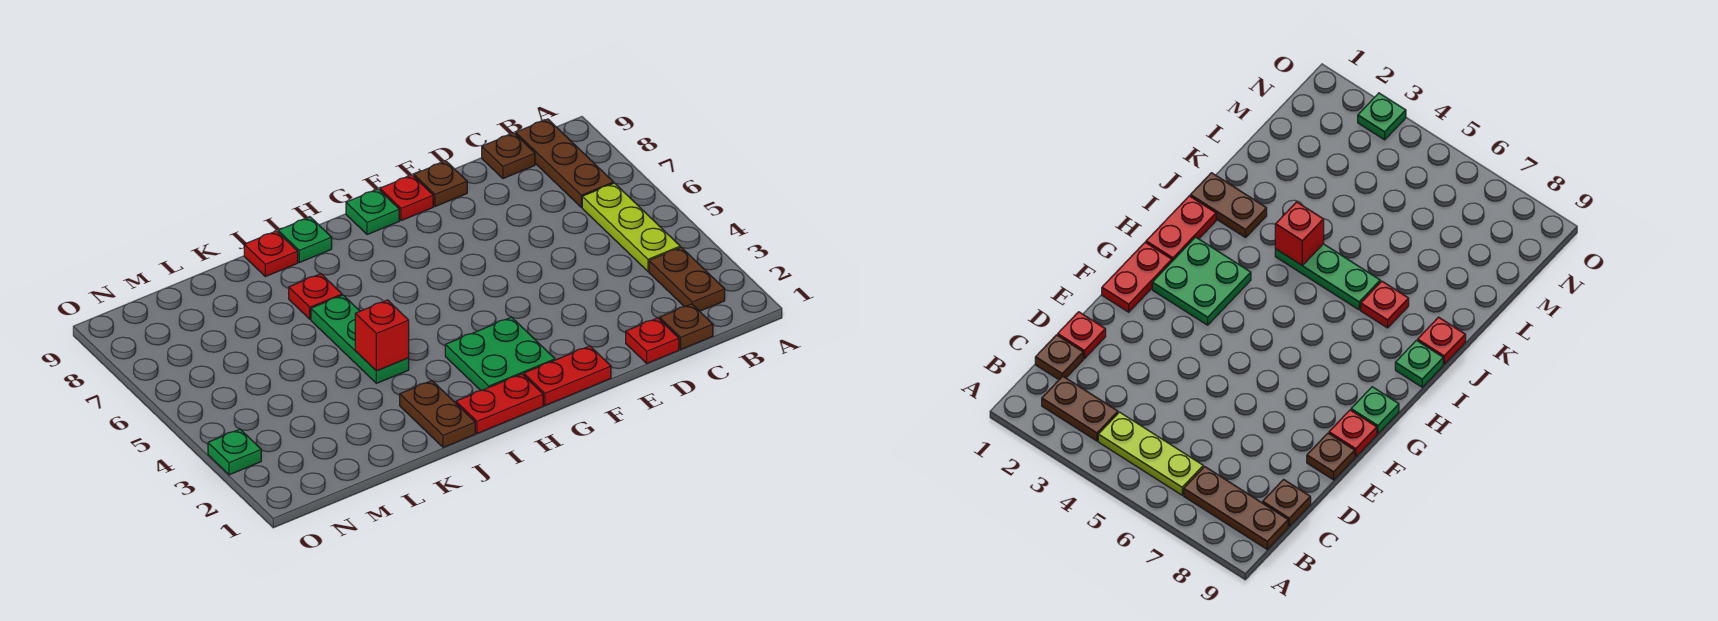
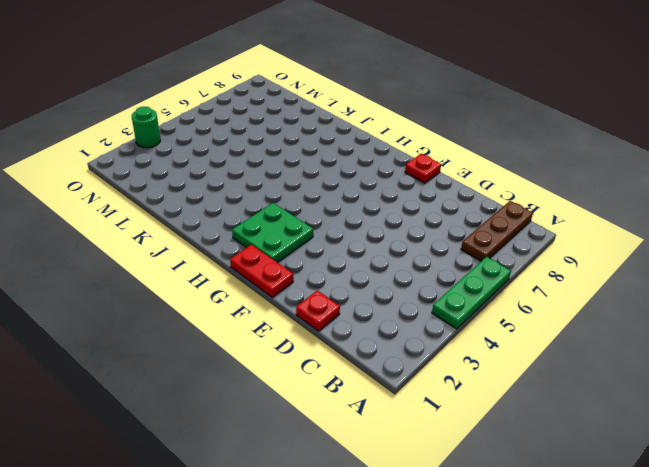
green 1x3 plate [432,257,511,329] -> green 1x3 plate moved to [311,295,409,383]
green 1x1 round brick [132,107,160,148] -> green 1x1 plate [208,429,261,475]
none -> brown 1x2 plate [649,247,725,311]
none -> lime 1x3 plate [582,183,680,271]
none -> brown 1x1 plate [659,304,713,349]

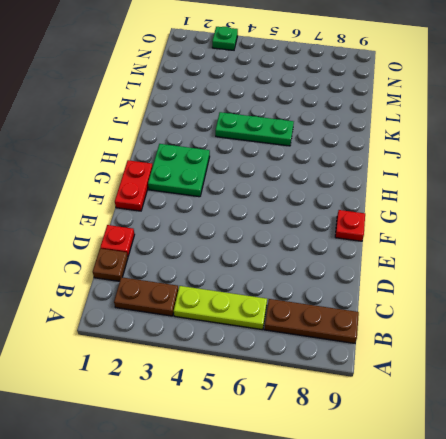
none -> brown 1x1 plate [482,133,535,179]
none -> brown 1x1 plate [414,161,467,207]
none -> green 1x1 plate [346,189,399,235]

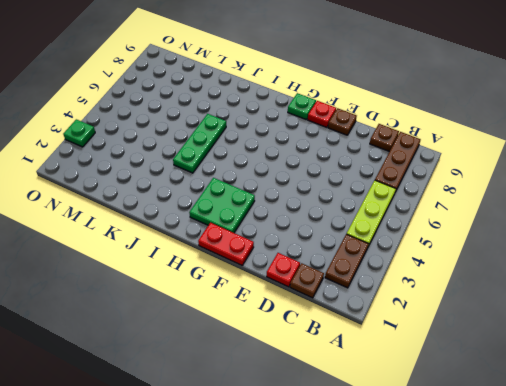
none -> red 1x2 plate [456,374,543,434]
none -> green 1x1 plate [278,217,332,263]
none -> brown 1x2 plate [400,381,475,448]

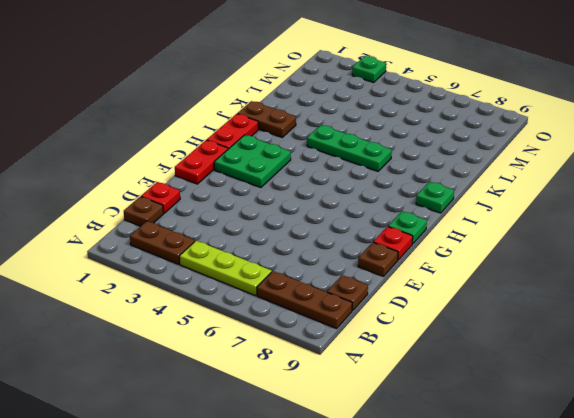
none -> red 1x1 plate [289,274,342,319]
none -> red 1x1 plate [244,231,298,277]
none -> red 1x1 brick [355,300,409,371]

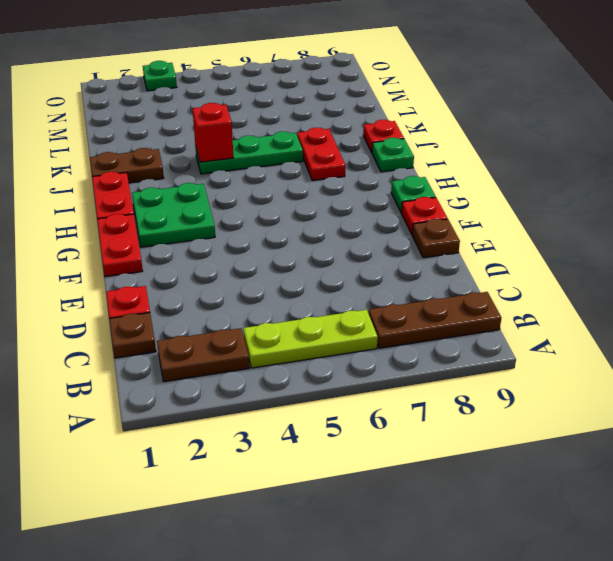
red 1x2 plate [297,128,345,181] -> red 1x1 plate [289,274,342,319]
none -> brown 1x1 plate [482,133,535,179]

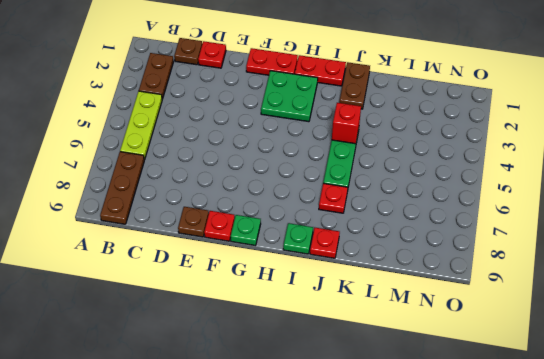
none -> brown 1x1 plate [482,133,535,179]
none -> green 1x1 plate [208,429,261,475]

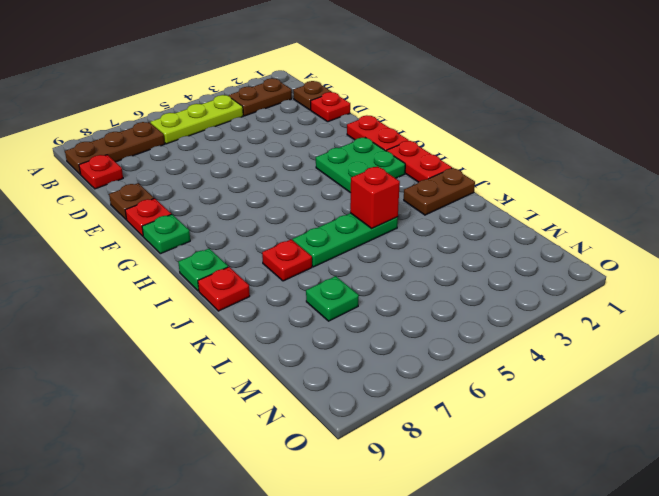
red 1x1 plate [79,155,123,189] -> brown 1x1 plate [482,133,535,179]
green 1x1 plate [306,276,359,321] -> green 1x1 plate moved to [208,429,261,475]

